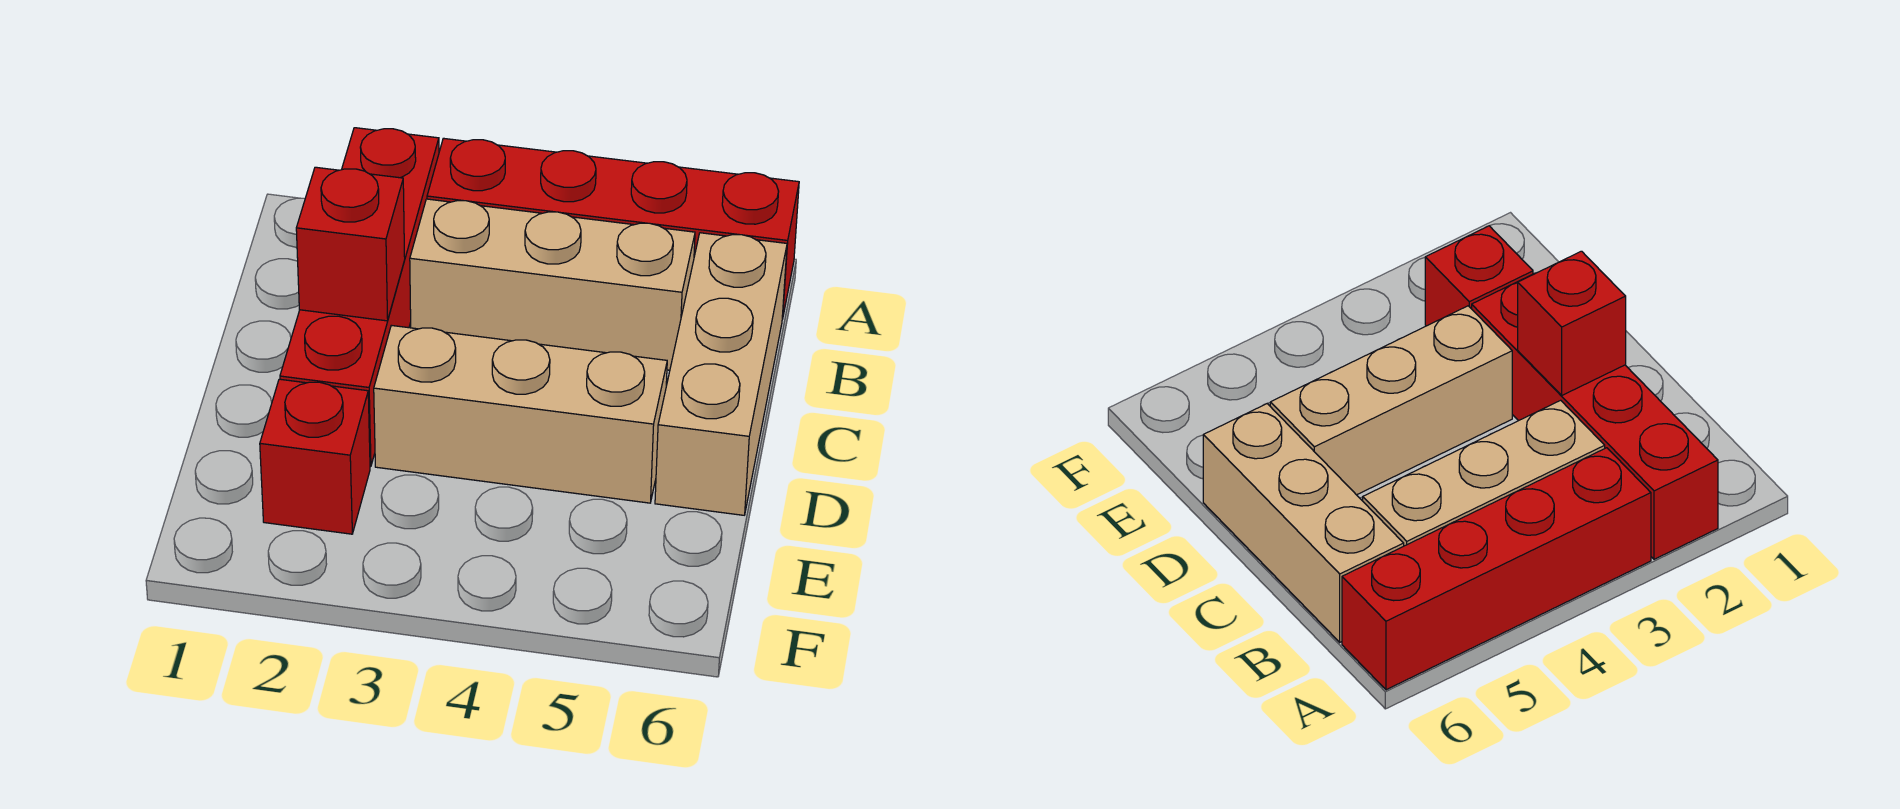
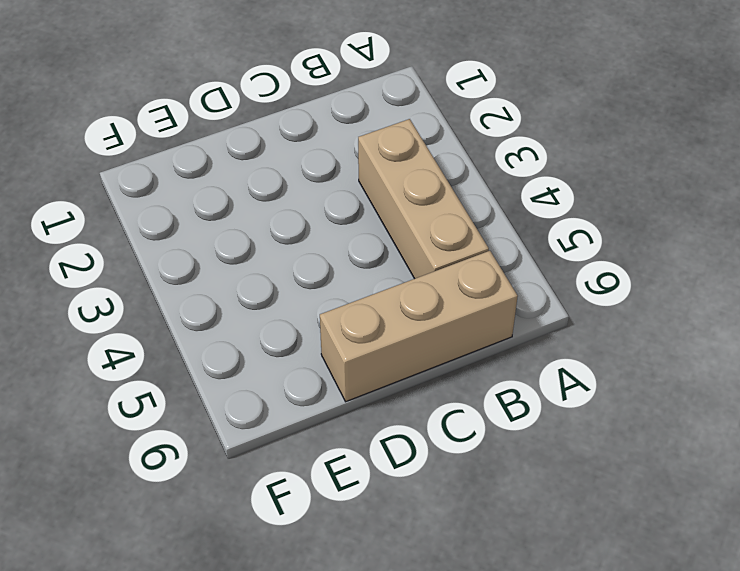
none -> red 1x4 brick [280,128,439,467]
none -> red 1x4 brick [427,138,799,319]

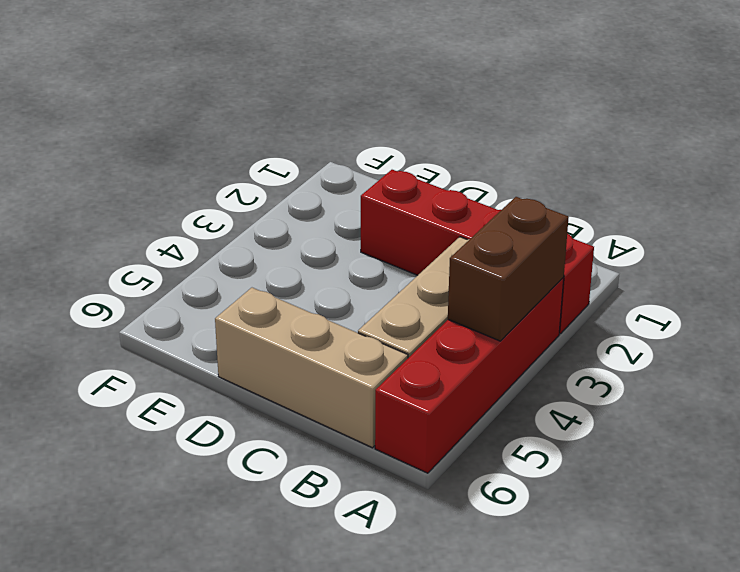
brown 1x2 brick [448,197,569,341] -> none
none -> tan 1x3 brick [374,325,667,503]
none -> red 1x1 brick [260,379,370,534]

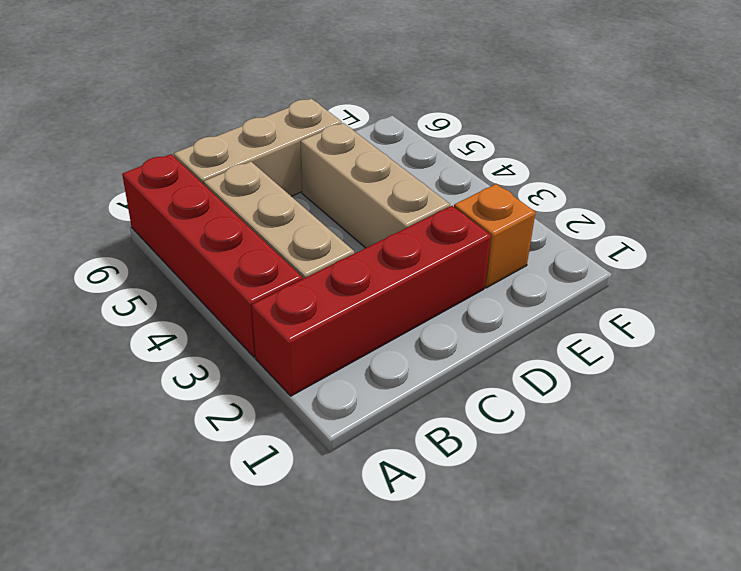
orange 1x1 brick [454,184,536,288] -> red 1x1 brick [260,379,370,534]
none -> red 1x1 brick [296,167,405,321]

